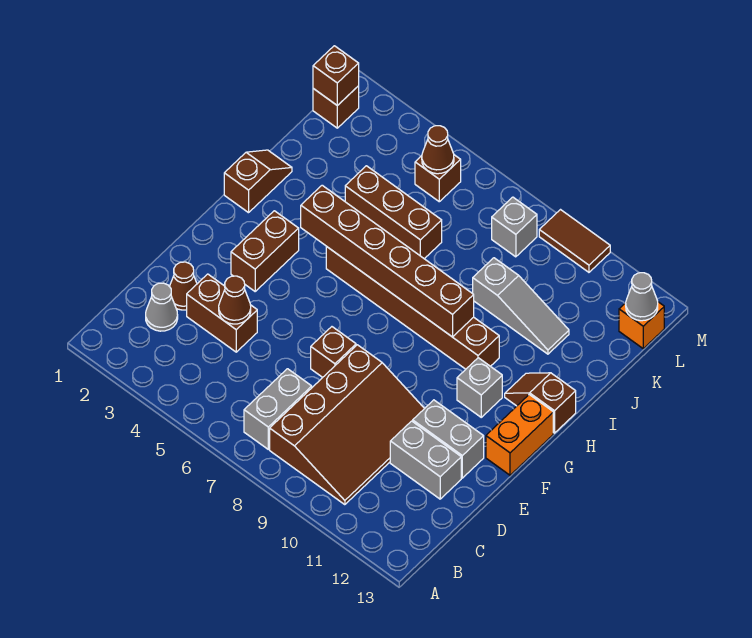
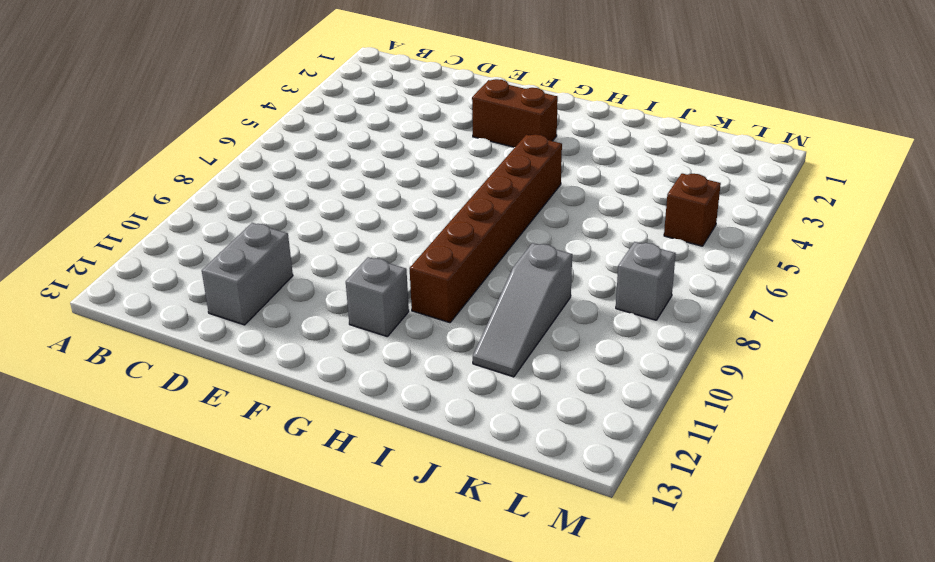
none -> grey 1x2 brick [244,369,312,449]
none -> brown 3x4 slope [270,345,425,505]
none -> grey 1x1 cone [146,283,178,331]

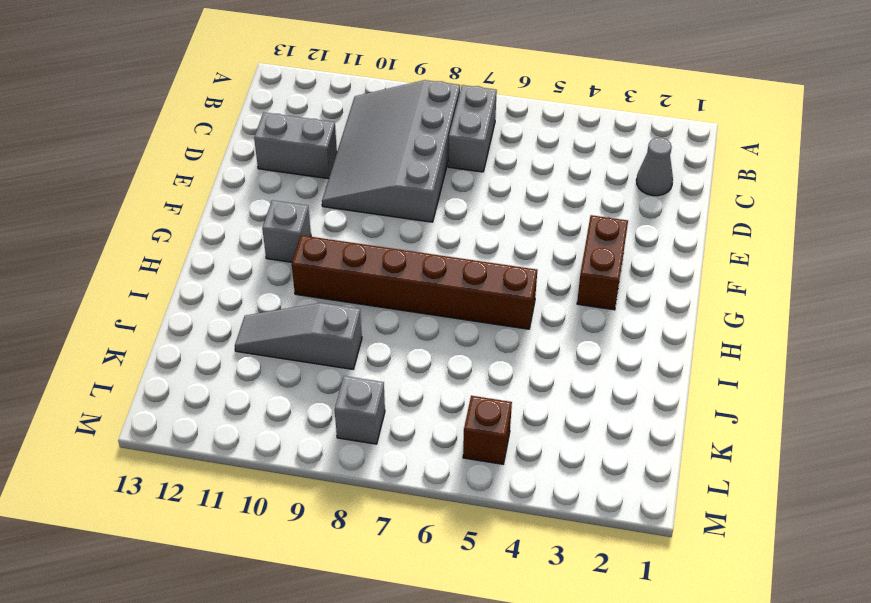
grey 3x4 slope [322,80,460,222] -> brown 3x4 slope [270,345,425,505]
none -> brown 1x1 cone [169,262,197,310]
none -> brown 1x2 brick [187,274,257,352]
none -> brown 1x1 brick [311,327,356,377]

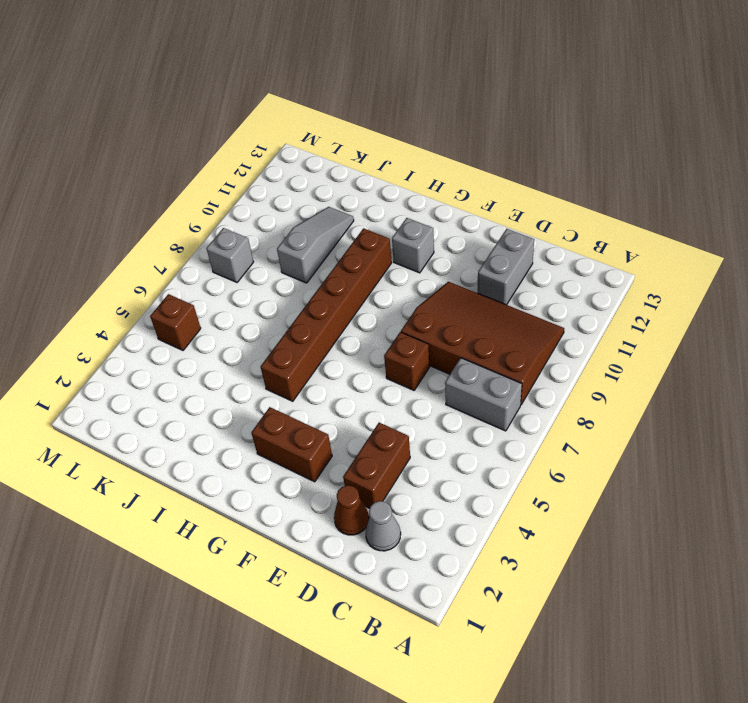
none -> grey 1x2 brick [413,400,484,478]
none -> orange 1x2 brick [486,395,553,475]
none -> brown 1x2 slope [224,150,292,213]

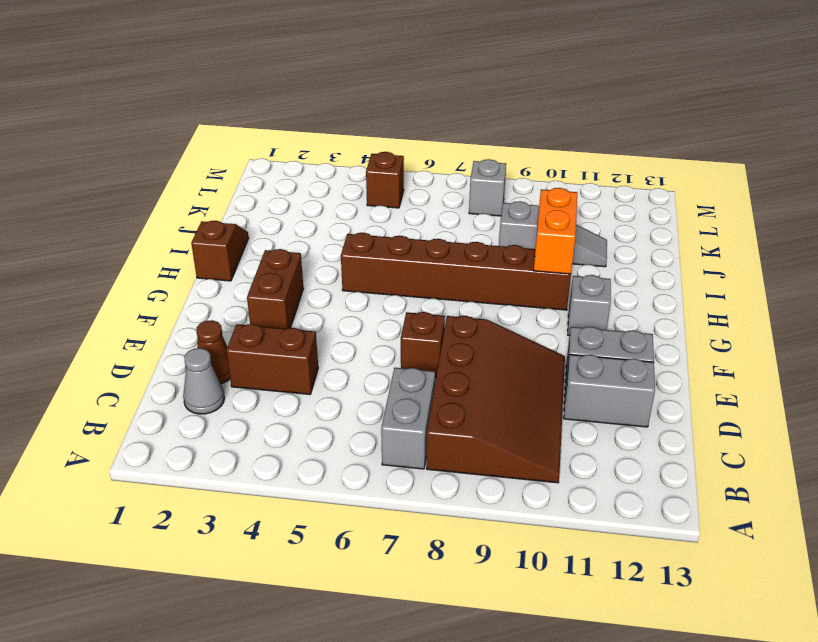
orange 1x2 brick [534,188,577,274] -> orange 1x2 brick moved to [486,395,553,475]
none -> brown 1x2 slope [505,373,576,433]
none -> brown 1x3 brick [345,166,442,259]
none -> brown 1x1 brick [313,86,359,128]

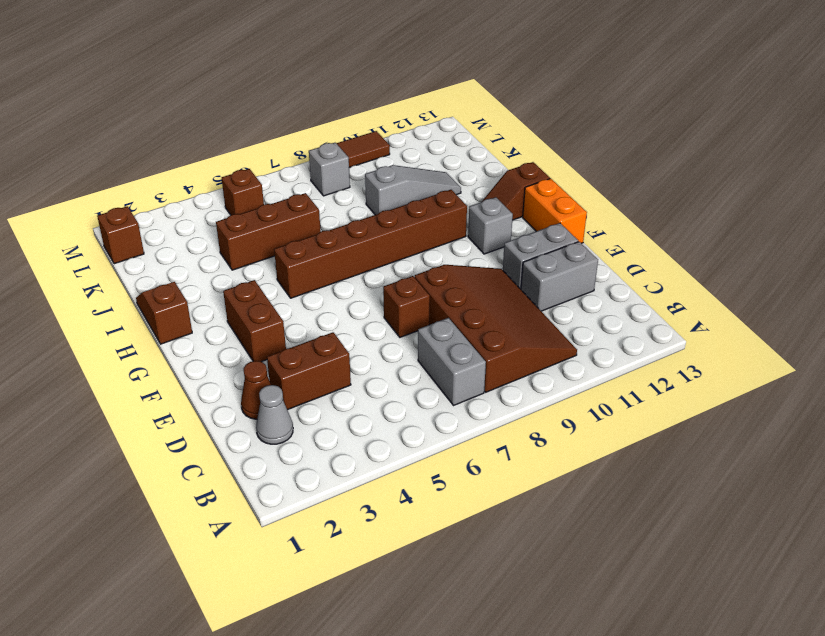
none -> orange 1x1 brick [619,302,664,348]
none -> brown 1x1 cone [219,276,251,324]
none -> brown 1x6 brick [301,185,474,337]

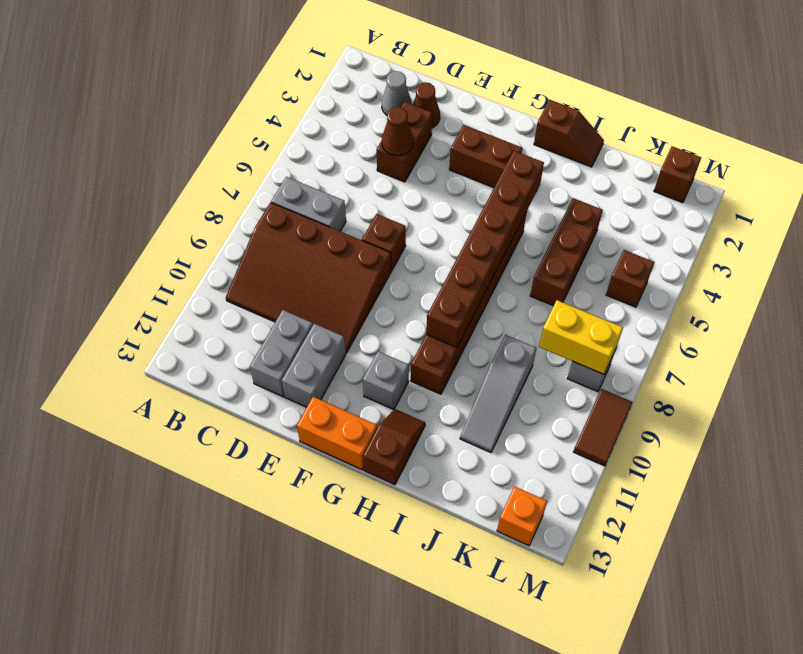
yellow 1x2 brick [539,300,623,374] -> none
none -> brown 1x1 brick [313,46,359,106]
none -> brown 1x1 cone [422,126,454,174]
none -> grey 1x1 cone [626,273,658,321]

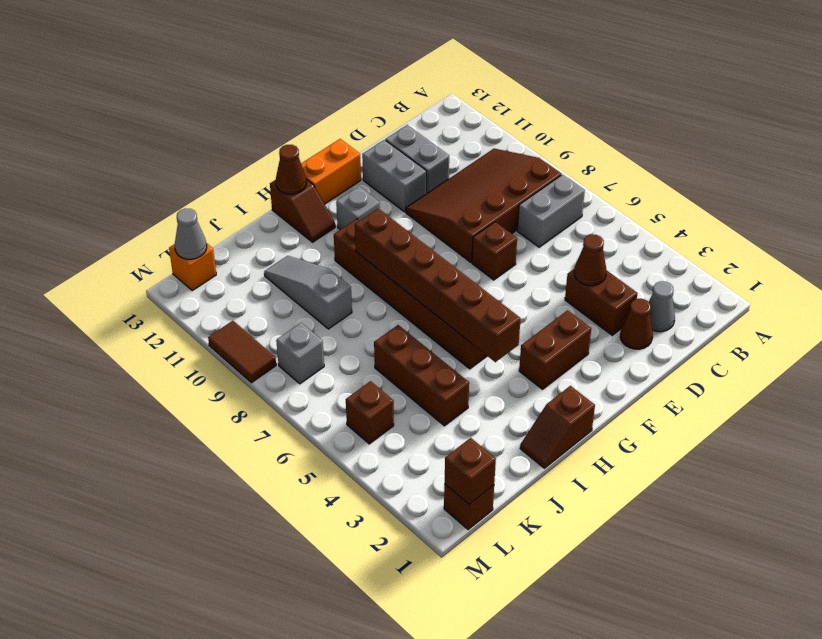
brown 1x1 cone [276,145,306,194] -> brown 1x1 cone moved to [422,126,454,174]

